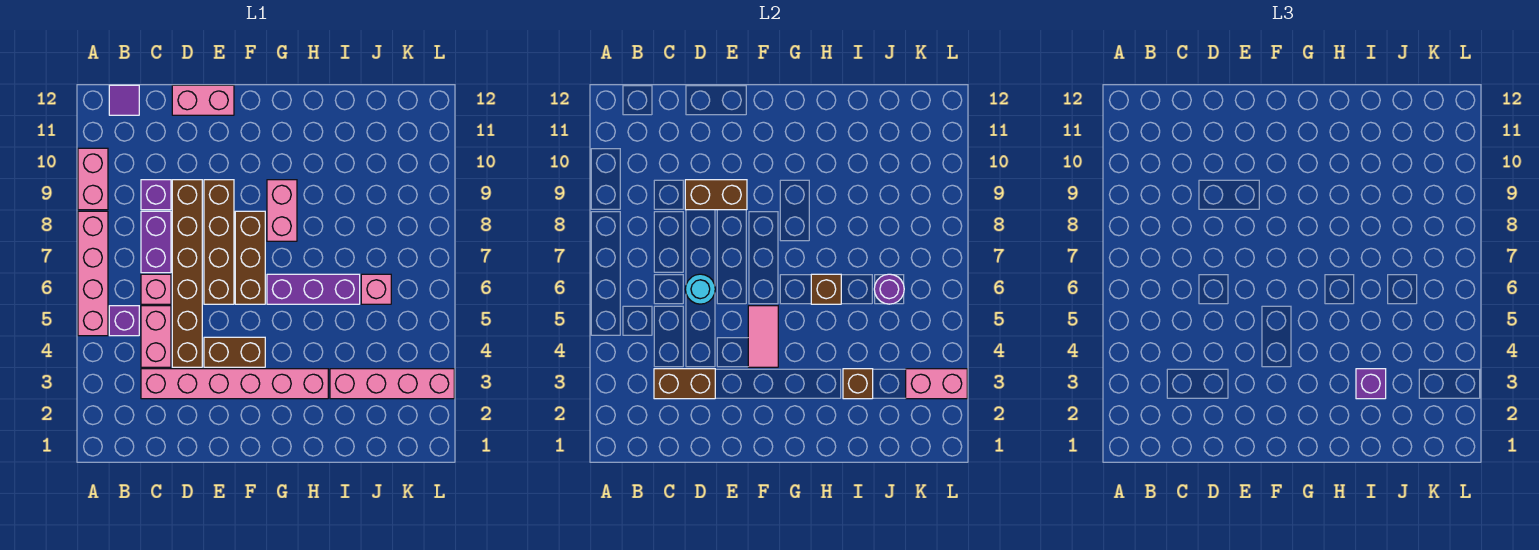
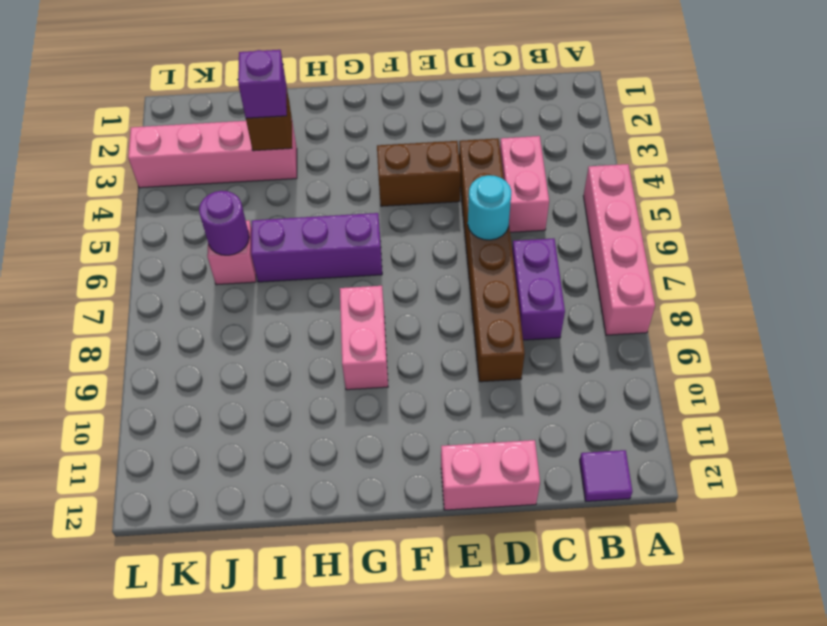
none -> pink 1x2 brick [78,148,108,210]
none -> purple 1x1 brick [109,306,139,336]
none -> pink 1x6 brick [141,369,328,399]

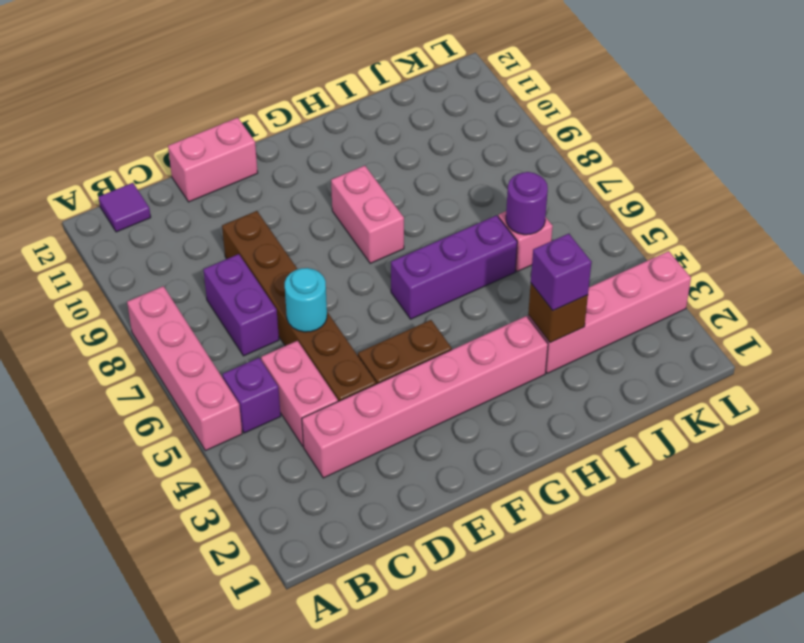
none -> pink 1x2 brick [78,148,108,210]
none -> pink 1x1 brick [141,274,171,304]
none -> purple 1x1 brick [141,180,171,210]

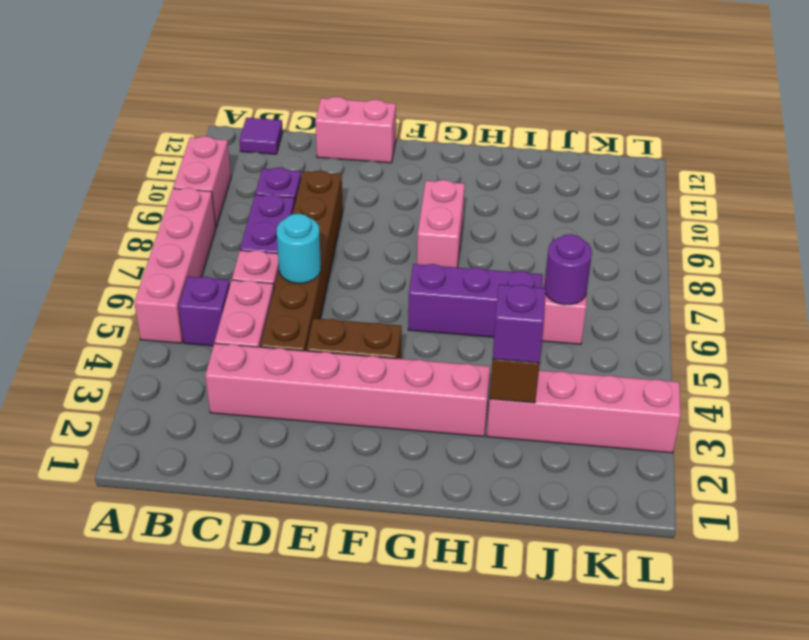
none -> brown 1x4 brick [204,180,234,304]
none -> brown 1x3 brick [235,211,265,304]
none -> brown 1x2 brick [654,369,715,399]

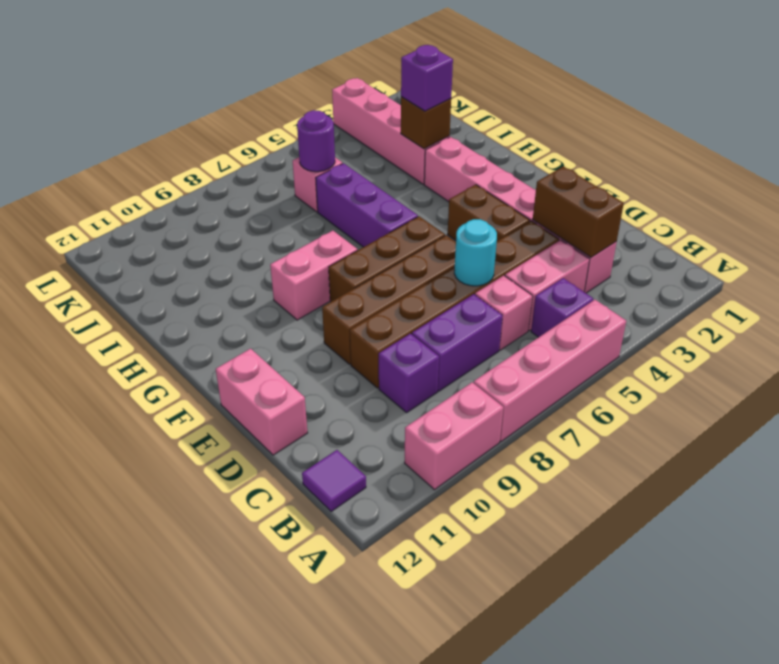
none -> brown 1x2 brick [685,180,747,210]
none -> pink 1x2 tile [748,306,778,367]
none -> brown 1x1 brick [811,274,841,304]

